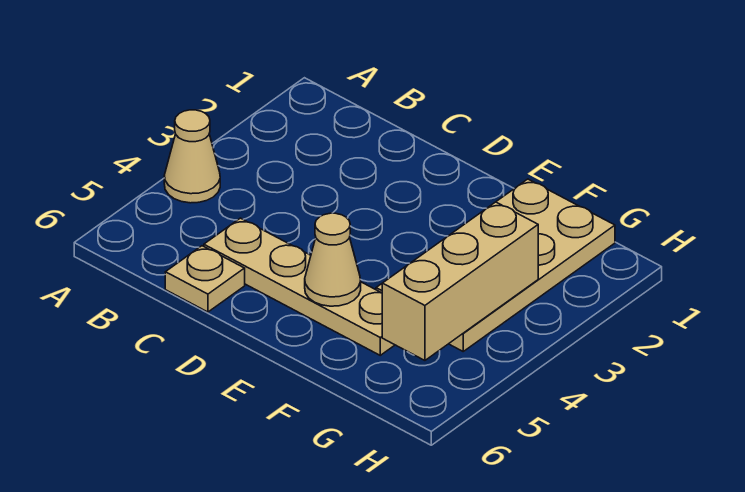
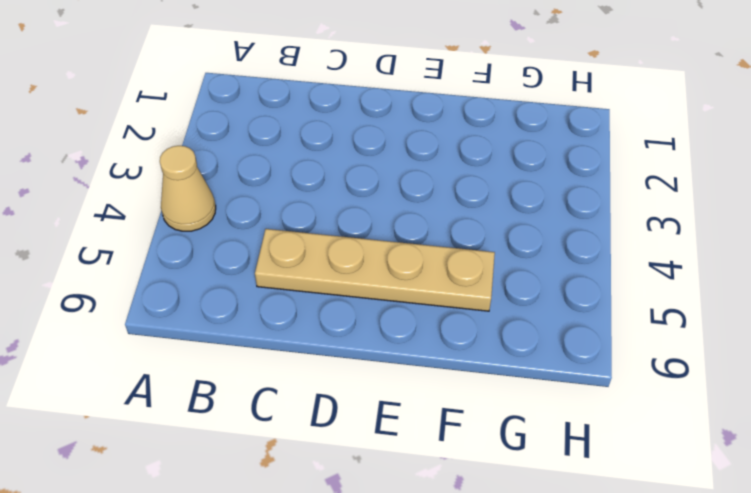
none -> tan 1x1 plate [165,246,245,312]
none -> tan 2x4 plate [376,179,615,351]

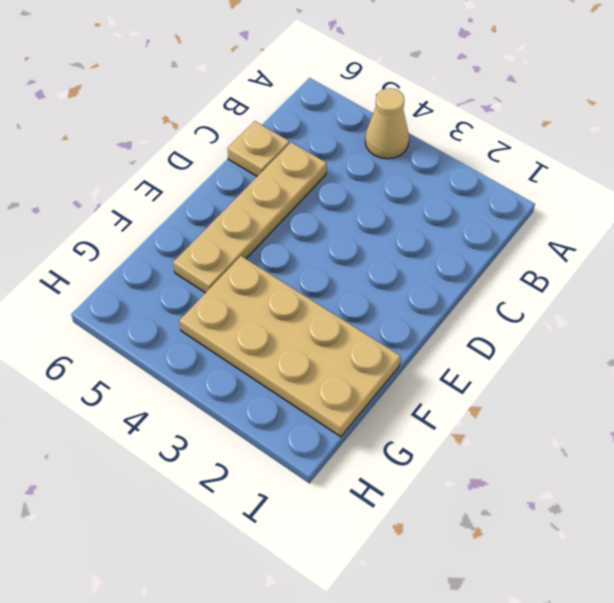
none -> tan 1x1 cone [305,213,361,306]
none -> tan 1x3 brick [382,202,538,360]

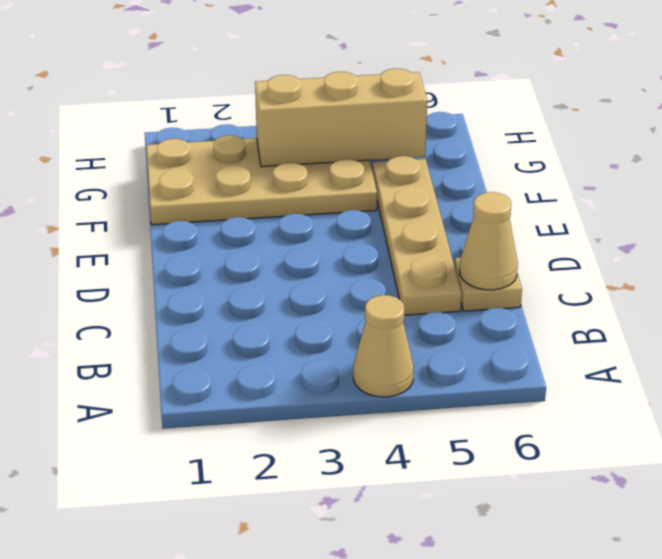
tan 1x1 cone [460,192,518,290] -> tan 1x1 cone moved to [305,213,361,306]

